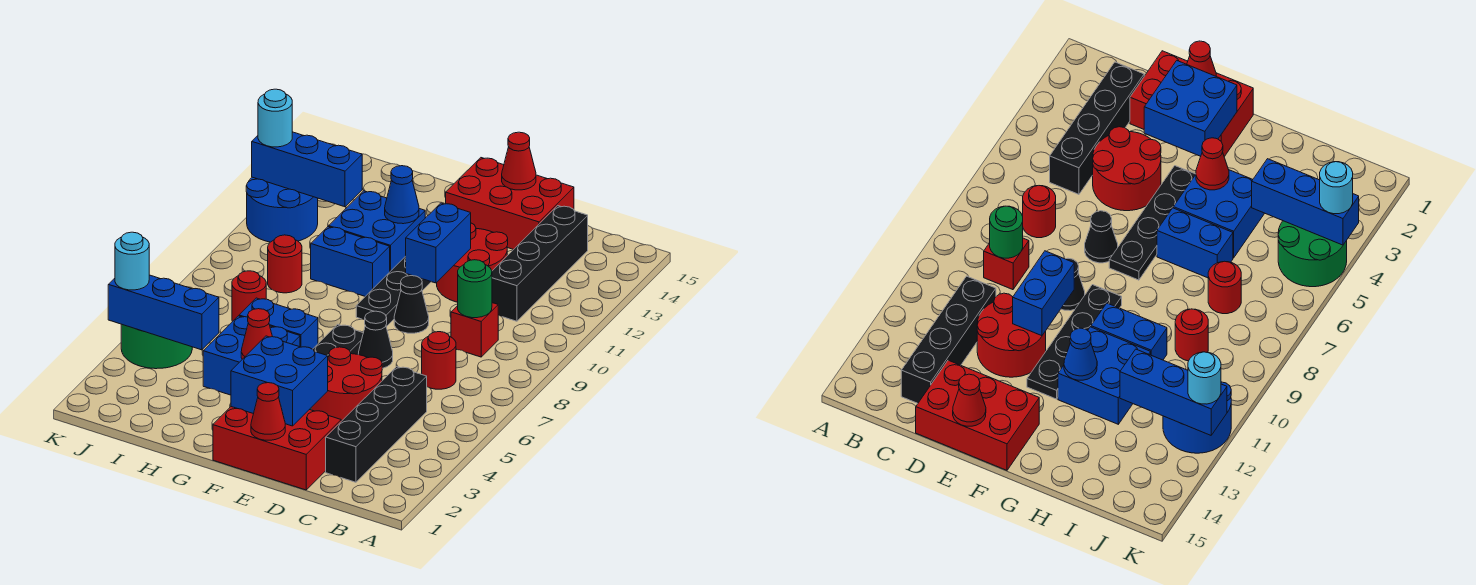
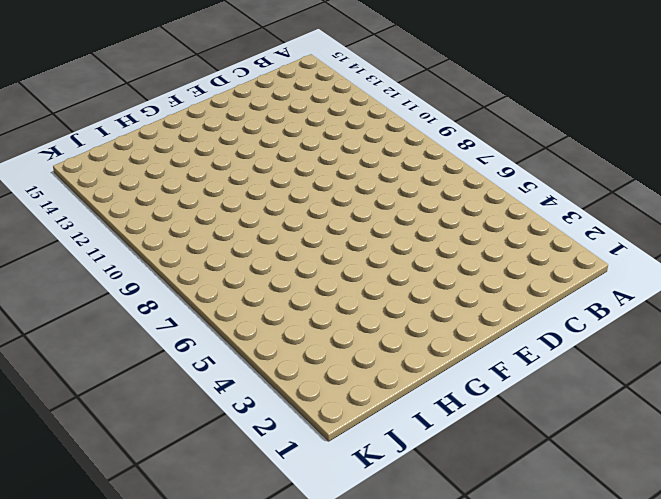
none -> black 1x4 brick [326,367,427,482]
none -> red 1x1 round brick [422,332,456,389]
none -> red 1x1 brick [451,303,498,357]
none -> black 1x4 brick [492,206,588,321]

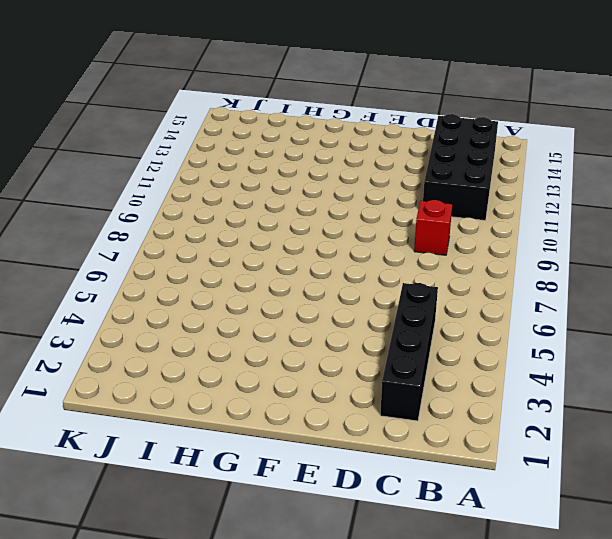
black 2x4 brick [423,114,498,220] -> black 1x4 brick [492,206,588,321]
none -> red 1x1 round brick [422,332,456,389]
none -> red 2x3 brick [213,407,341,490]
none -> red 2x2 round brick [311,347,382,421]
none -> red 2x2 round brick [437,223,508,302]

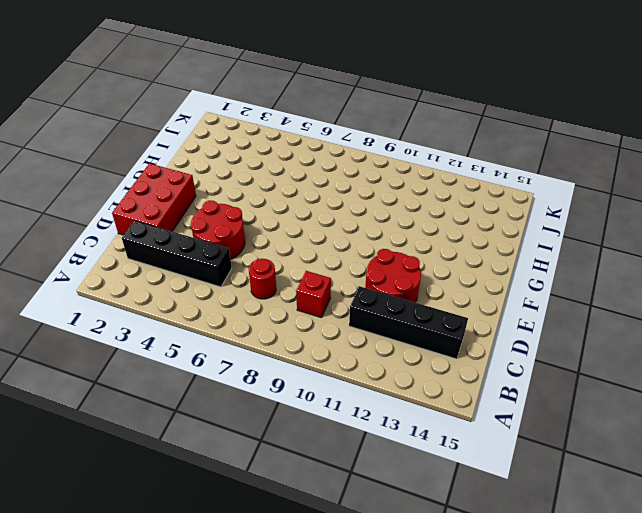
none -> red 2x3 brick [446,158,574,250]
none -> black 1x1 cone [358,311,393,368]
none -> black 1x1 cone [394,276,429,333]
none -> black 1x4 plate [313,324,363,356]

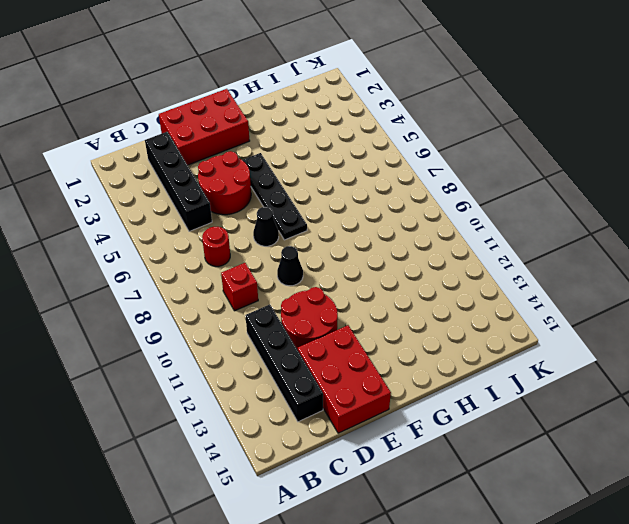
red 2x3 brick [298,325,391,433] -> red 2x3 brick turned to [446,158,574,250]
none -> black 1x4 plate [356,256,431,327]
none -> blue 2x2 brick [203,316,300,395]
none -> blue 1x2 brick [239,298,318,349]
none -> blue 1x2 brick [311,227,390,296]

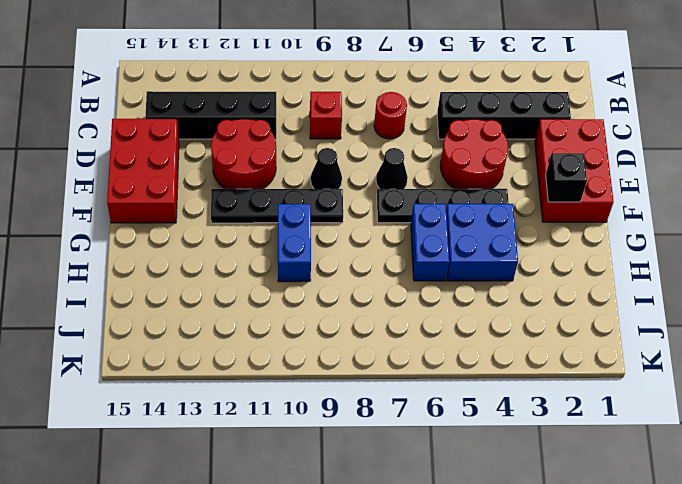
black 1x1 brick [546,153,587,202] -> blue 2x2 brick [231,336,328,426]
none -> blue 2x2 brick [329,191,425,271]
none -> red 1x1 round brick [232,271,266,321]
none -> red 1x1 round brick [268,235,302,293]
none -> green 2x2 round brick [121,324,192,369]

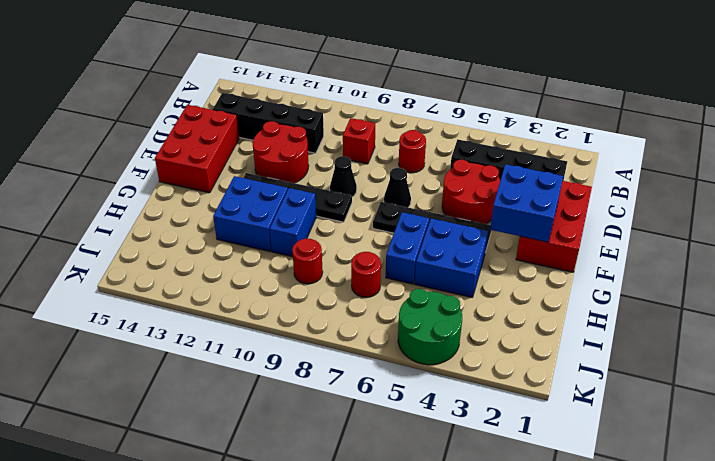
none -> blue 2x2 round brick [246,177,318,242]
none -> green 1x1 round brick [458,260,492,318]
none -> red 1x1 cone [251,383,285,440]
none -> blue 1x2 brick [406,203,471,283]

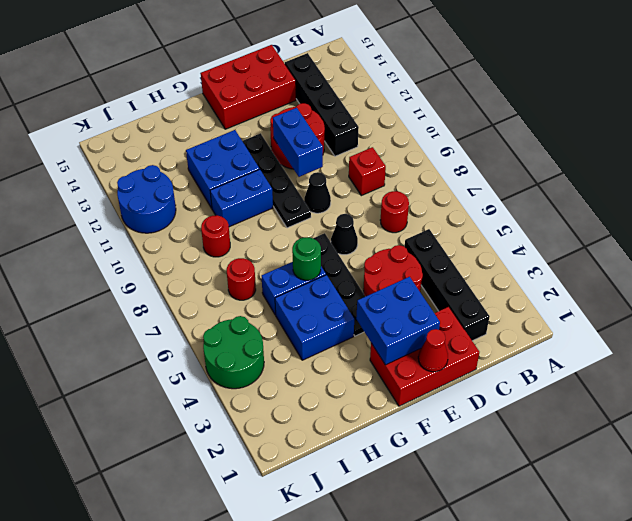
green 1x1 round brick [292,237,321,280] -> green 1x1 round brick moved to [458,260,492,318]
none -> red 1x1 cone [502,132,536,190]
none -> red 1x1 cone [241,309,272,359]
none -> blue 1x1 cone [385,166,419,224]
none -> blue 1x3 brick [108,275,219,350]

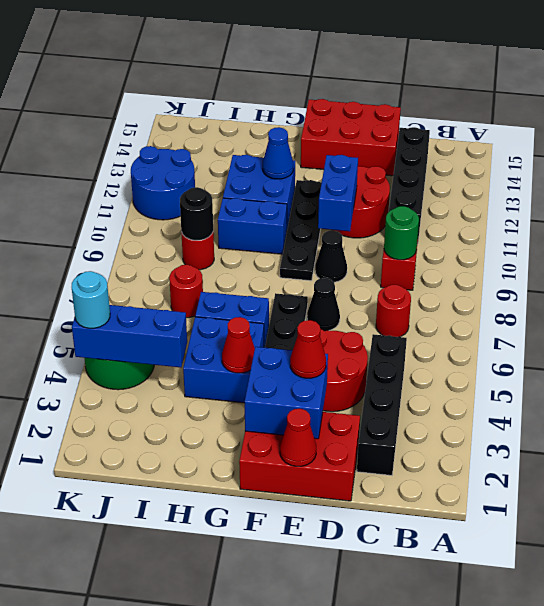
red 1x1 cone [290,320,326,378] -> red 1x1 cone moved to [502,132,536,190]
black 1x1 round brick [180,187,213,240] -> none
none -> blue 1x3 brick [252,132,362,207]
none -> cyan 1x1 round brick [258,89,292,147]

